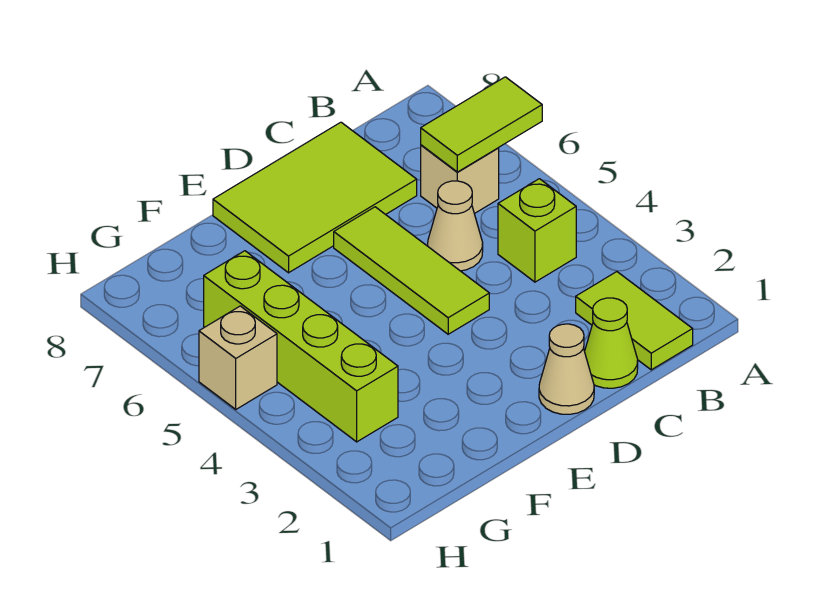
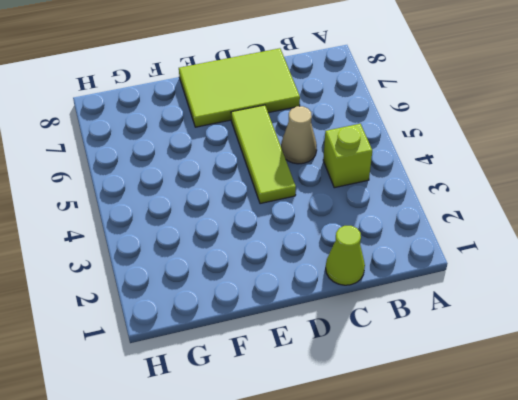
none -> lime 1x2 tile [576,272,693,370]
none -> tan 1x1 brick [421,145,499,214]

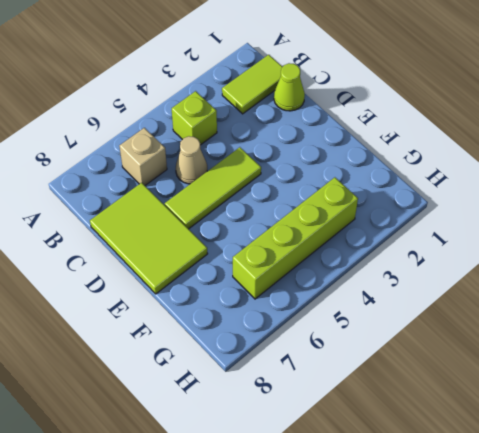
none -> tan 1x1 cone [539,324,594,414]
none -> tan 1x1 brick [199,306,277,409]

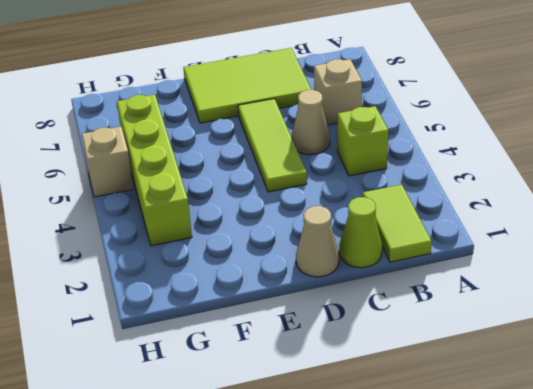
none -> lime 1x2 tile [421,77,542,172]

